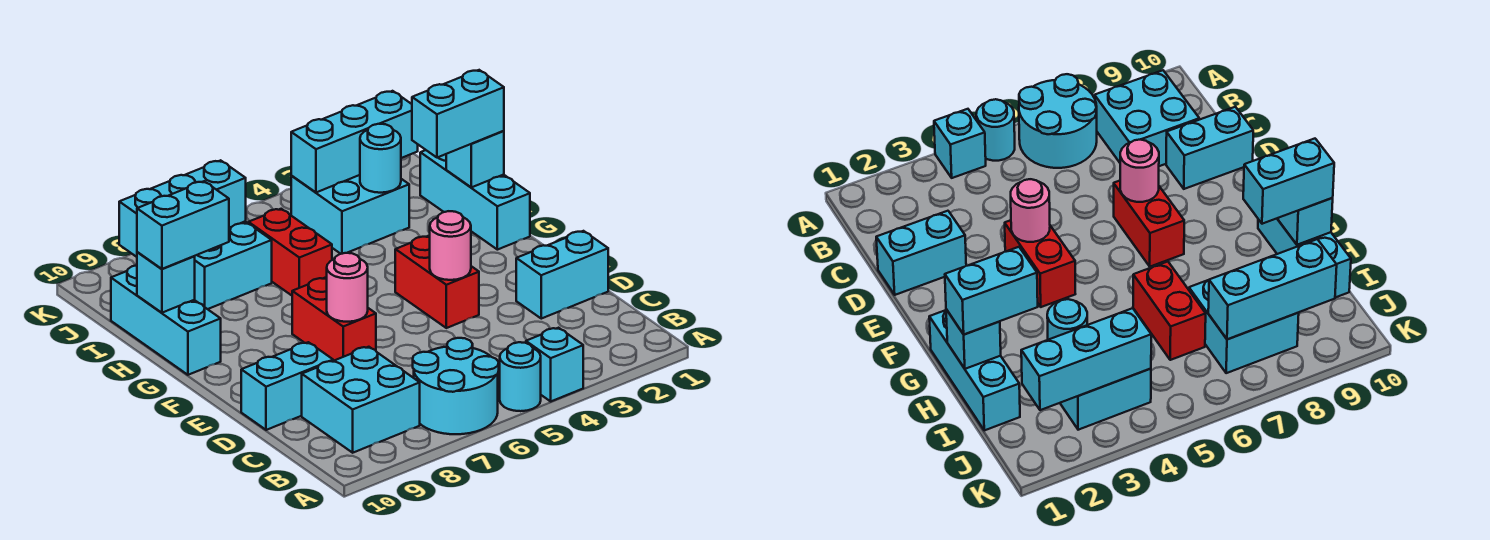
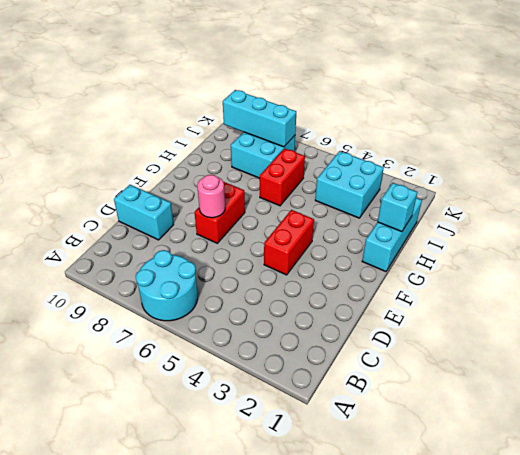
none -> cyan 1x1 brick [526,328,583,401]
none -> cyan 1x1 round brick [500,342,541,411]
none -> cyan 2x2 brick [302,347,420,453]

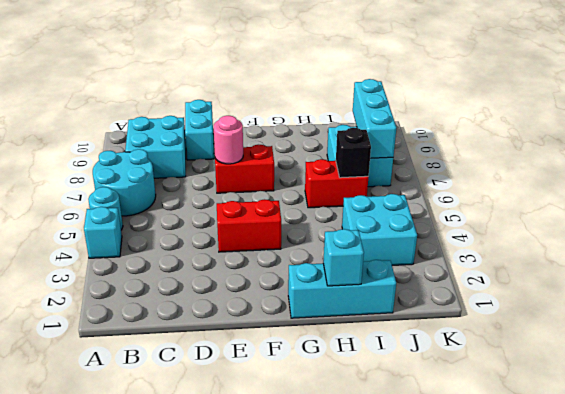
black 1x1 brick [335,128,371,178] -> none
none -> cyan 1x2 brick [516,231,608,319]
none -> cyan 1x3 brick [111,265,221,375]
none -> pink 1x1 round brick [430,211,471,280]

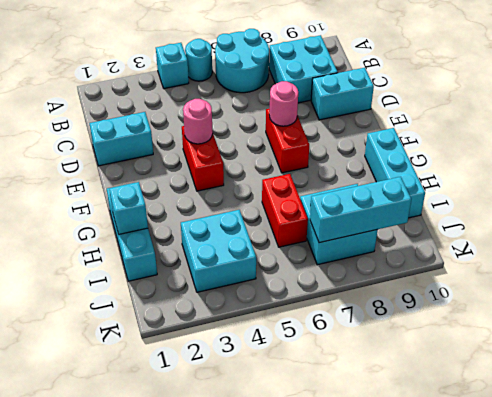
none -> cyan 1x1 brick [137,252,195,313]
none -> cyan 1x1 round brick [360,124,401,193]
none -> cyan 1x3 brick [291,91,418,192]

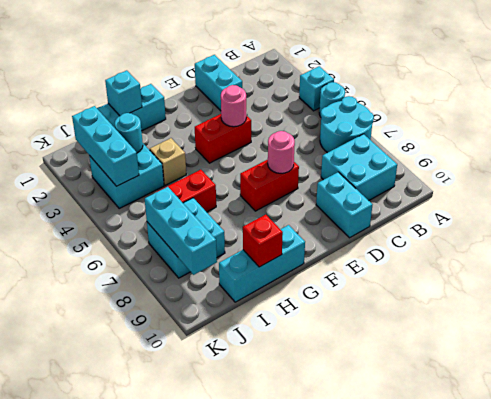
tan 1x1 brick [150,138,186,185] -> none
red 1x1 brick [243,215,283,267] -> cyan 1x1 brick [137,252,195,313]
none -> cyan 1x2 brick [412,70,504,158]
none -> cyan 1x2 brick [137,181,229,269]

